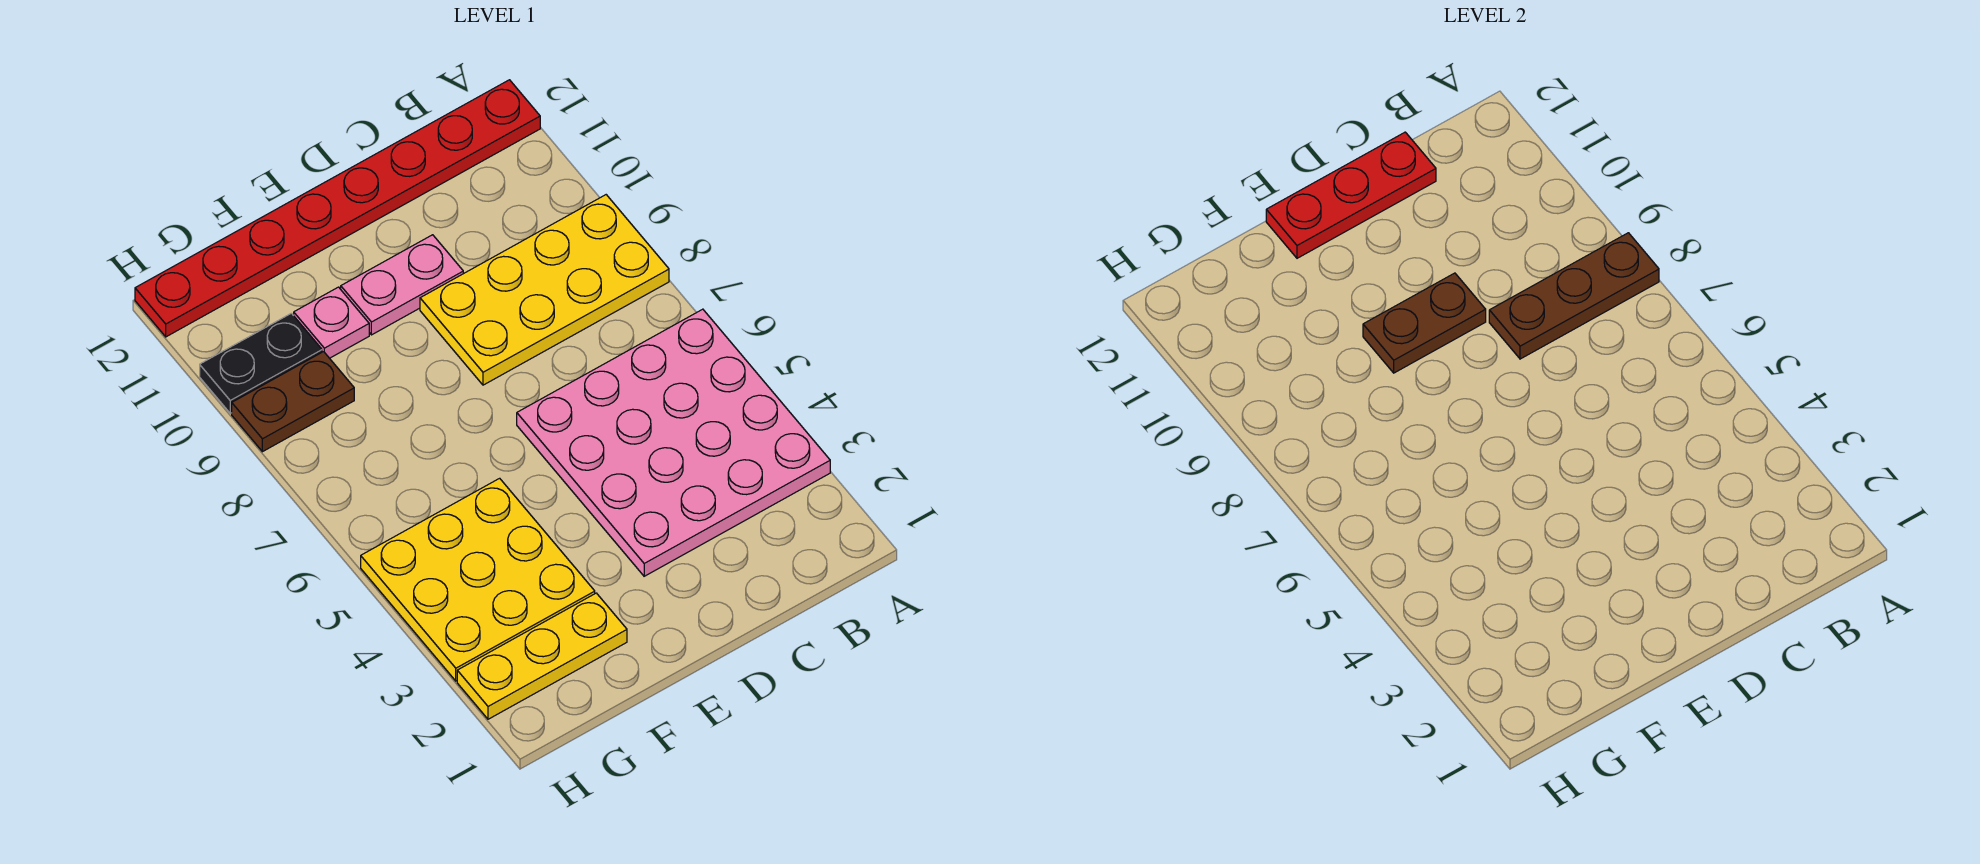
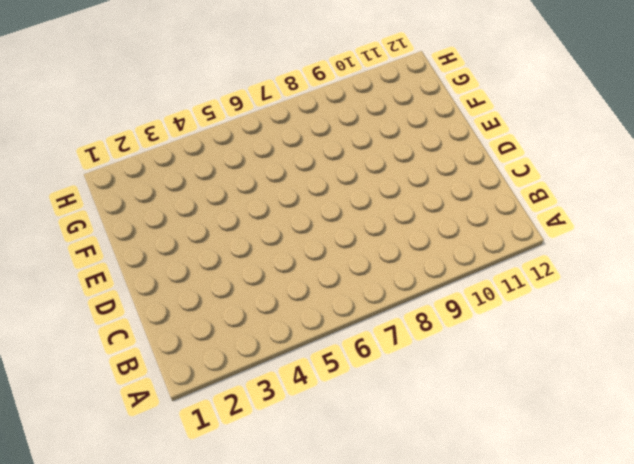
none -> pink 4x4 plate [517,309,830,576]
none -> yellow 2x4 plate [420,195,669,385]
none -> red 1x8 plate [135,80,540,337]

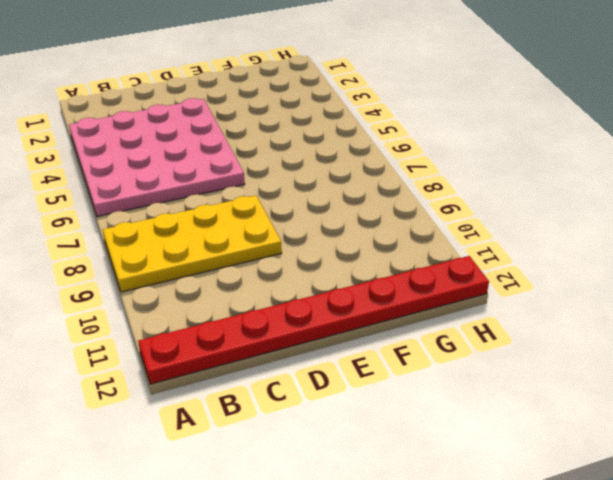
none -> pink 1x2 plate [341,235,463,335]
none -> yellow 1x3 plate [457,593,627,719]
none -> yellow 3x3 plate [361,478,595,681]

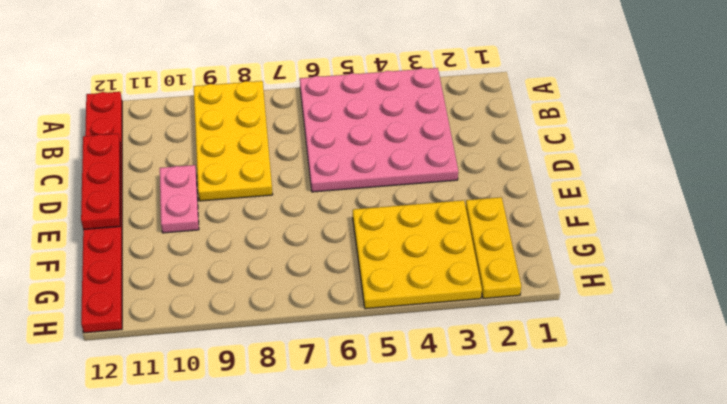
none -> pink 1x1 plate [294,287,369,358]
none -> brown 1x2 plate [232,352,354,452]
none -> black 1x2 plate [200,313,322,413]

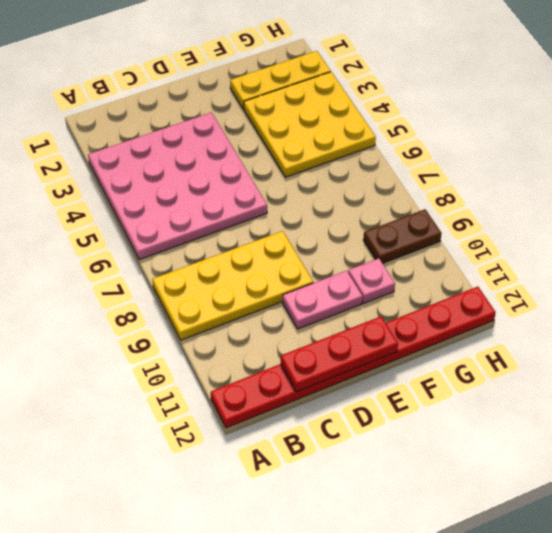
none -> black 1x2 plate [200,313,322,413]
none -> brown 1x3 plate [1489,233,1659,359]
none -> brown 1x2 plate [1363,273,1486,373]

